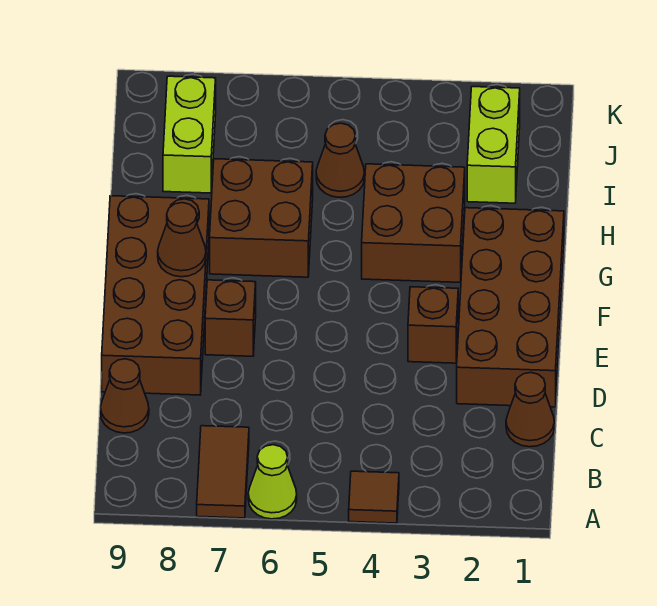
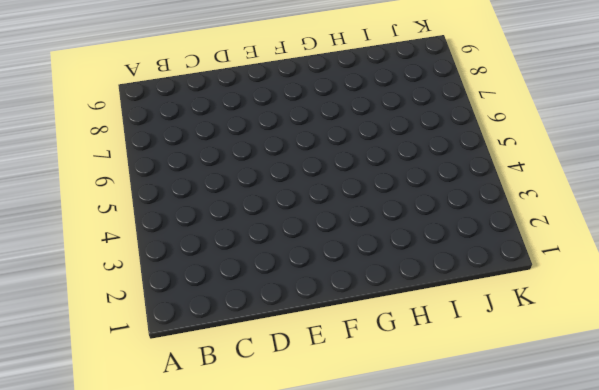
none -> brown 1x1 tile [349,471,399,523]
none -> lime 1x1 cone [248,445,297,519]
none -> brown 1x2 tile [197,426,249,518]

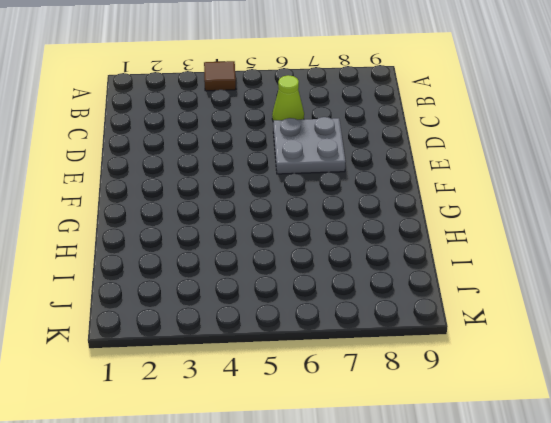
lime 1x1 cone [272,75,304,121] -> lime 1x1 cone moved to [248,445,297,519]
grey 2x2 plate [273,117,346,174] -> brown 1x1 brick [205,280,256,356]
none -> brown 1x2 tile [197,426,249,518]
none -> brown 1x1 cone [506,373,554,447]
none -> brown 1x1 cone [101,359,149,433]

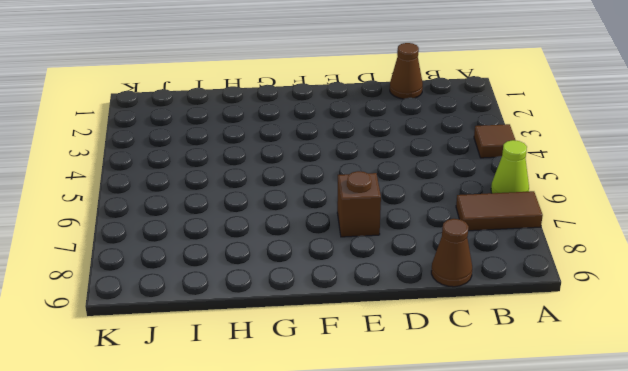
none -> brown 2x4 brick [457,208,564,407]
none -> brown 2x4 brick [102,196,209,395]
none -> brown 1x1 brick [408,287,458,363]

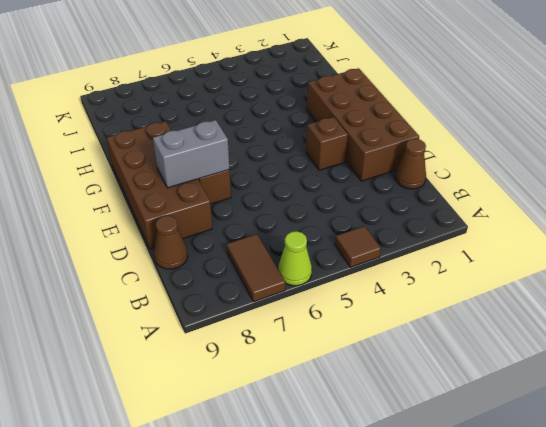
grey 1x2 brick [153,120,229,188] -> none
none -> brown 2x2 brick [362,164,465,282]
none -> brown 2x2 brick [210,159,313,277]
none -> lime 1x2 brick [467,87,520,203]

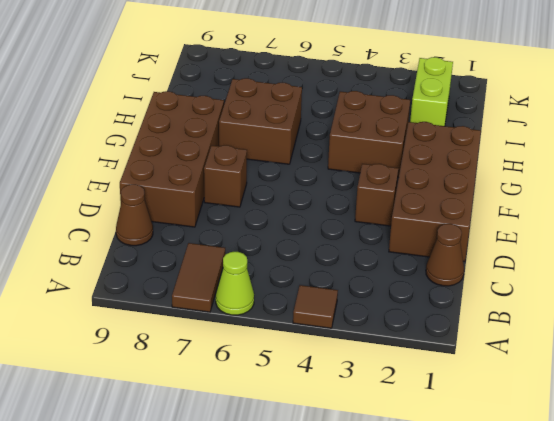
none -> brown 1x1 cone [316,123,364,197]
none -> lime 1x2 brick [163,76,216,193]
none -> brown 1x1 cone [158,203,206,277]

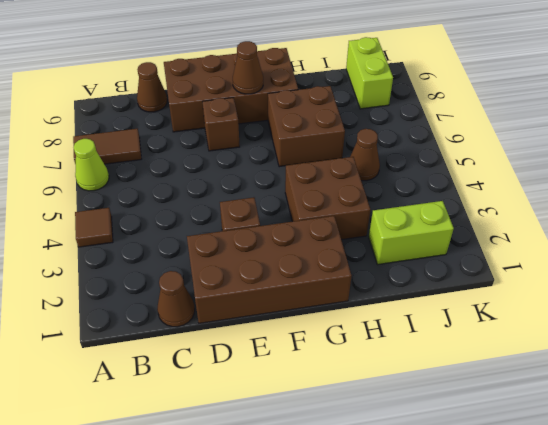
lime 1x2 brick [346,37,393,109] -> lime 1x2 brick turned to [163,76,216,193]

